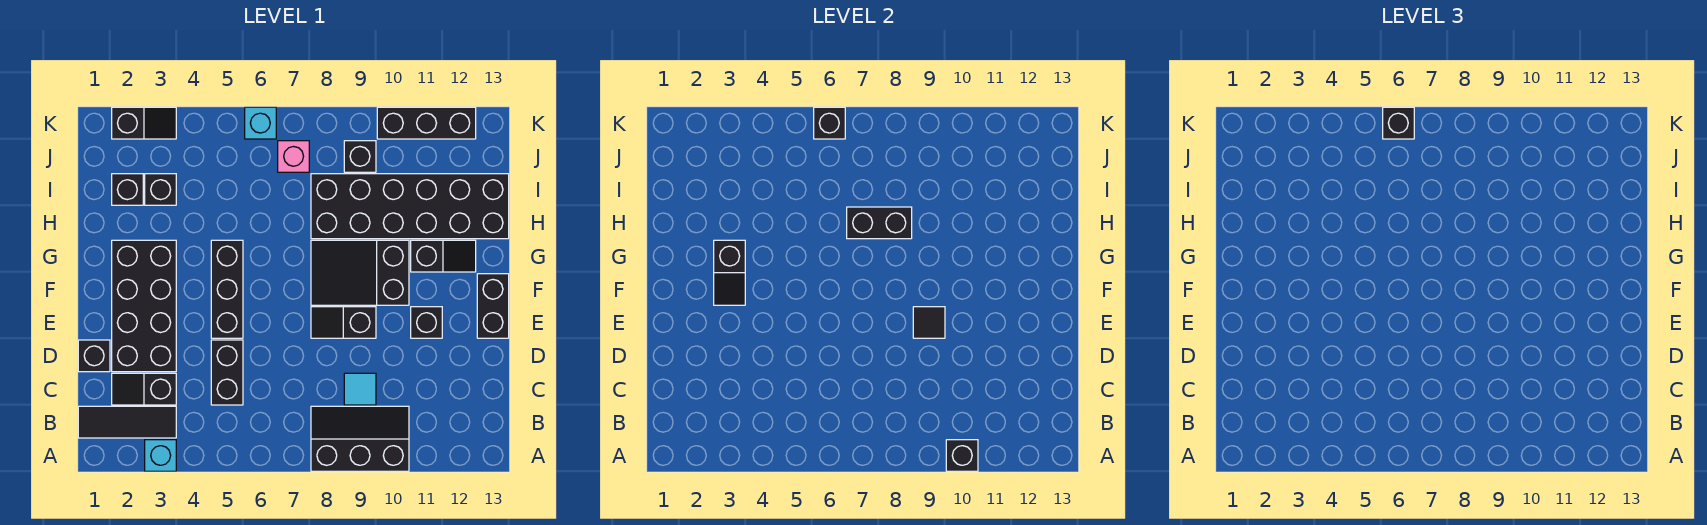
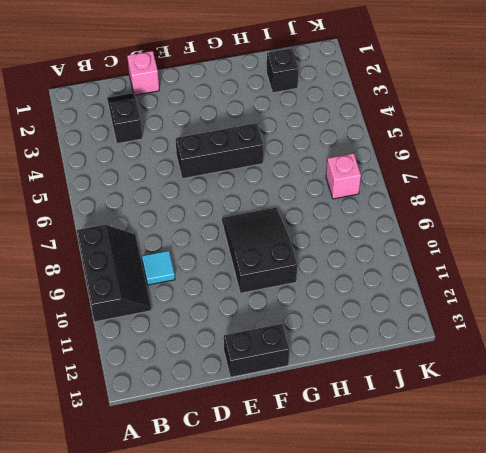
pink 1x1 brick [127,51,159,95] -> black 1x1 brick [78,340,110,372]
none -> cyan 1x1 brick [145,440,176,471]
none -> black 1x3 tile [78,406,176,438]
none -> black 1x2 brick [211,340,243,405]

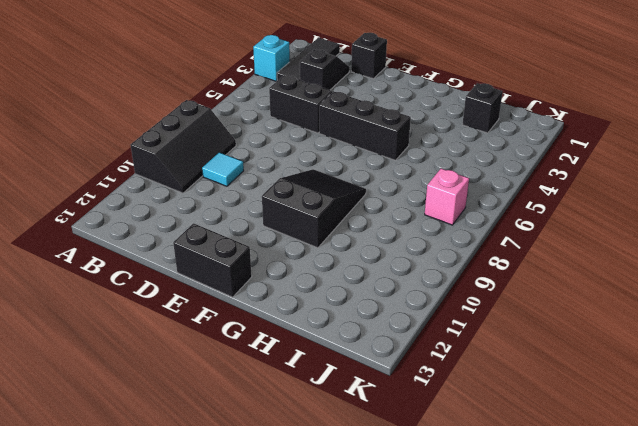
none -> black 2x4 brick [112,240,176,372]
none -> black 1x2 slope [311,307,376,338]
none -> black 1x1 brick [411,307,442,338]

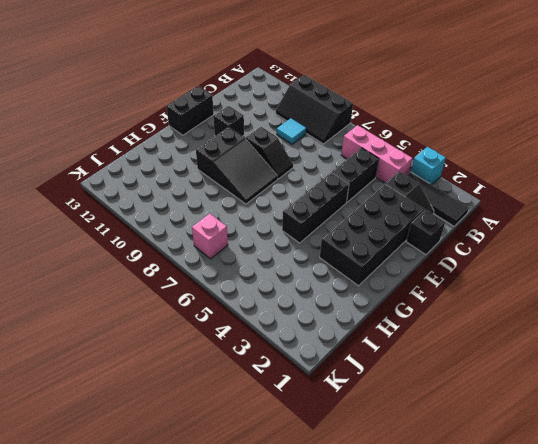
pink 1x3 brick [342,125,413,183] -> none
none -> black 1x2 slope [411,240,476,272]
none -> black 2x6 brick [311,174,509,239]
none -> black 1x1 brick [112,174,143,205]

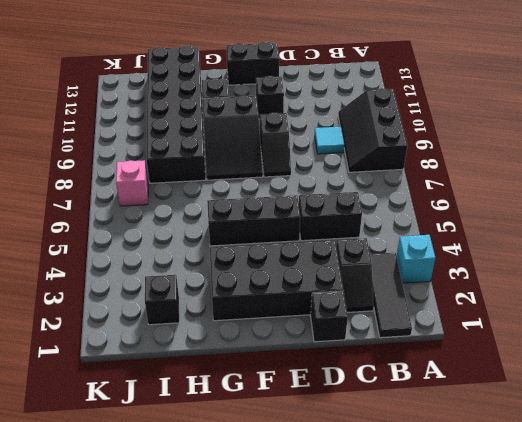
none -> black 1x1 brick [145,174,176,205]
none -> black 1x1 brick [344,141,376,172]
none -> black 1x2 slope [112,107,176,139]

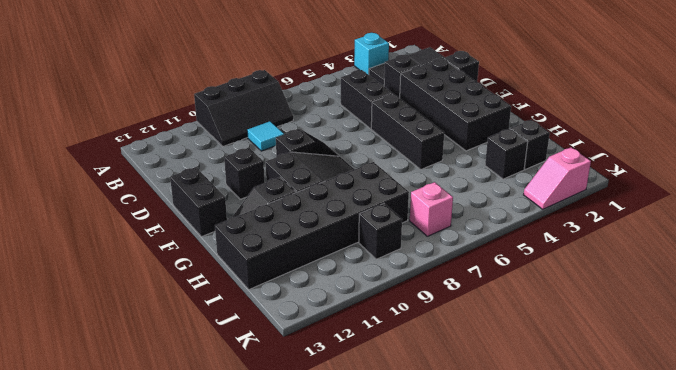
pink 1x2 slope [524,147,591,209] -> black 1x2 slope [112,107,176,139]
none -> cyan 1x1 brick [245,107,276,139]
none -> black 1x3 brick [377,107,476,139]
none -> black 1x1 brick [946,440,978,471]

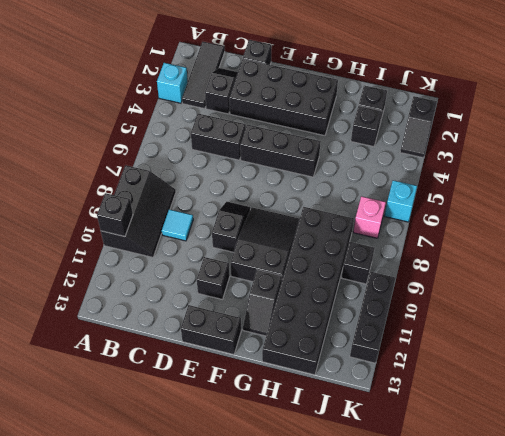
none -> black 1x1 tile [913,307,945,338]
none -> black 1x2 slope [714,240,745,305]
none -> black 1x2 brick [847,207,912,239]

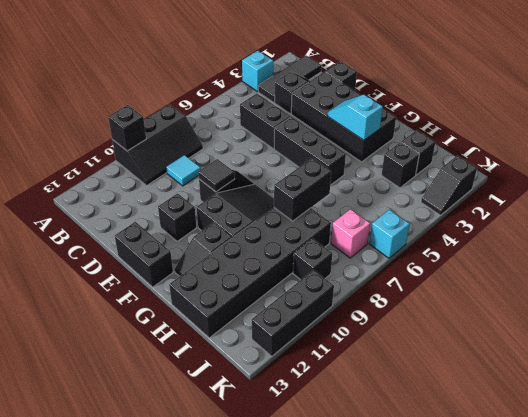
cyan 1x2 slope [327,94,383,140] -> black 1x2 slope [714,240,745,305]
none -> black 1x1 brick [814,107,845,139]
none -> black 1x1 brick [1383,107,1414,139]

